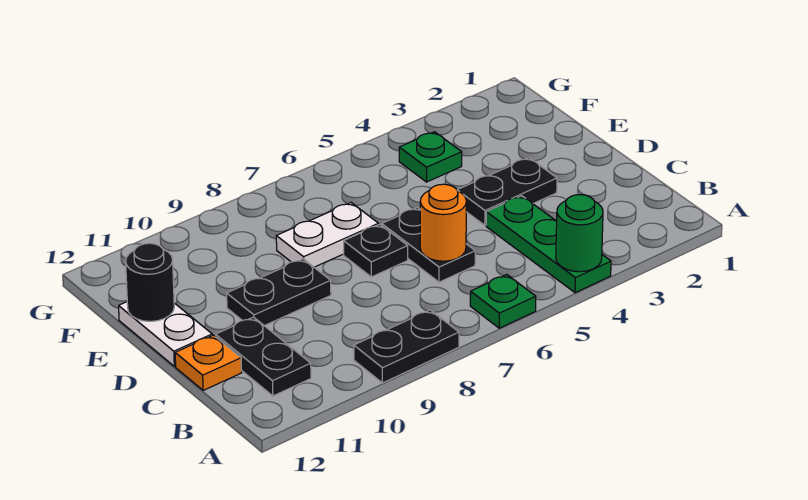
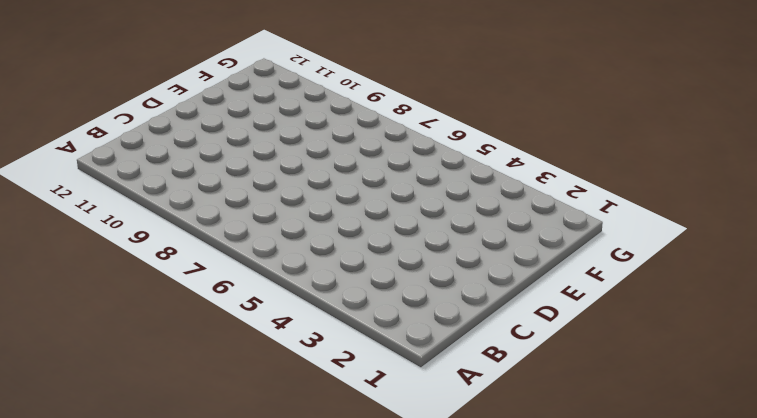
none -> green 1x3 plate [486,196,611,293]
none -> green 1x1 plate [470,275,536,328]
none -> black 1x2 plate [354,310,459,383]

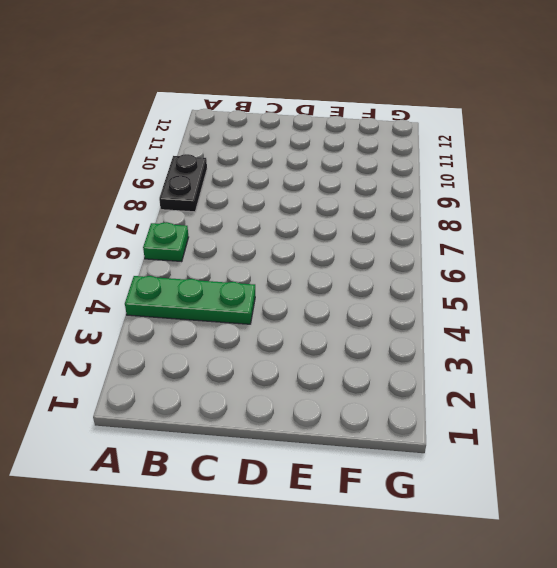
none -> black 1x2 plate [216,317,311,396]
none -> black 1x2 plate [382,208,475,282]
none -> orange 1x1 plate [175,335,242,390]

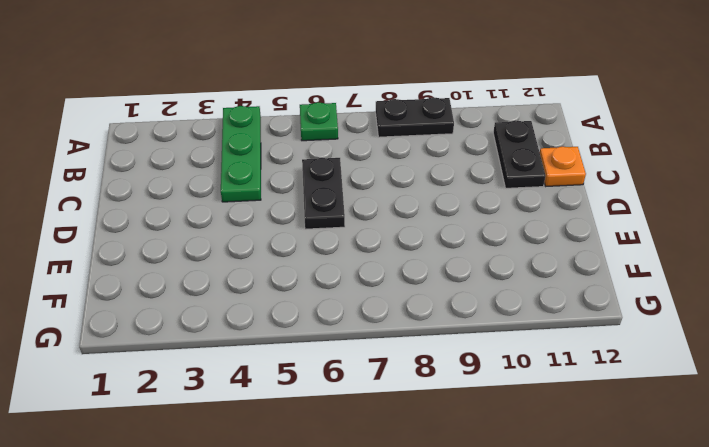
none -> black 1x2 plate [457,158,557,225]
none -> black 1x1 plate [344,225,408,277]
none -> black 1x2 plate [227,259,331,326]

